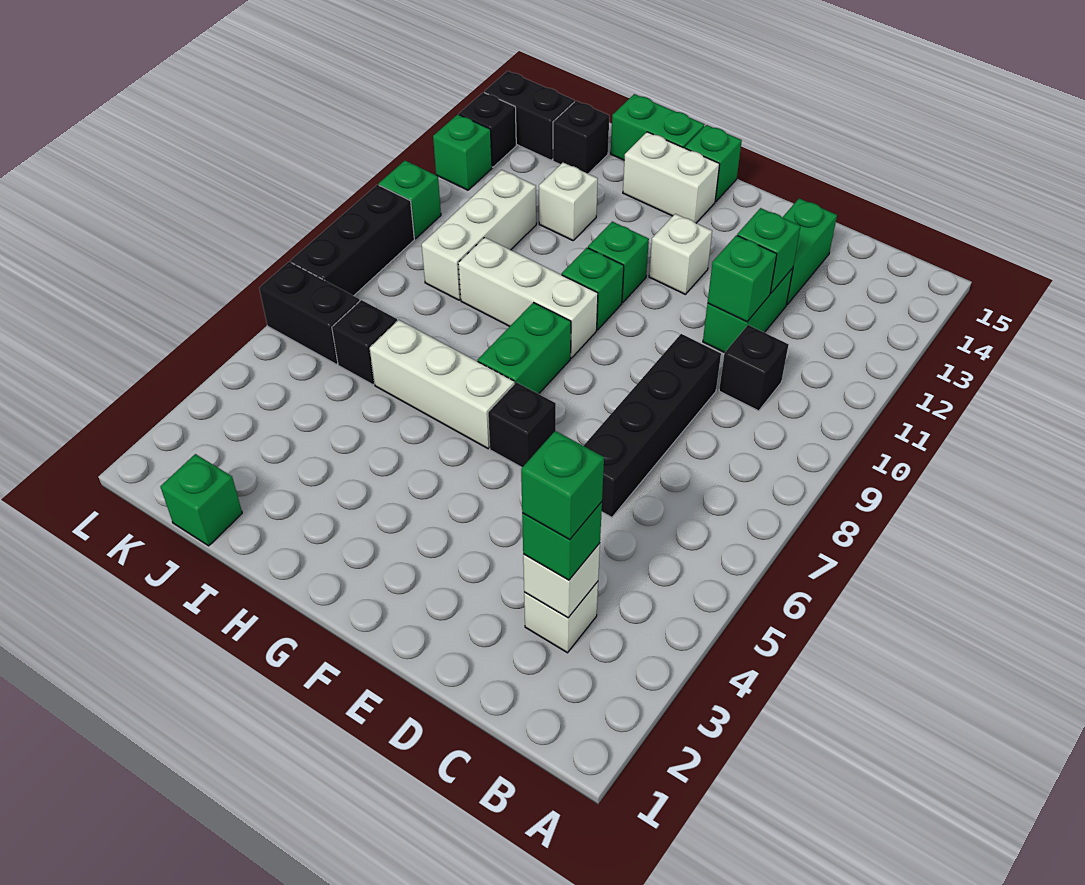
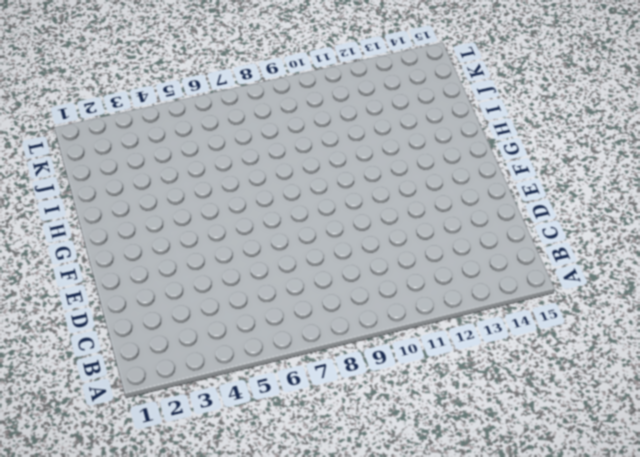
none -> white 1x1 brick [524,582,598,653]
none -> black 1x1 brick [719,325,789,411]
none -> black 1x4 brick [584,334,721,517]
none -> green 1x2 brick [703,268,793,353]

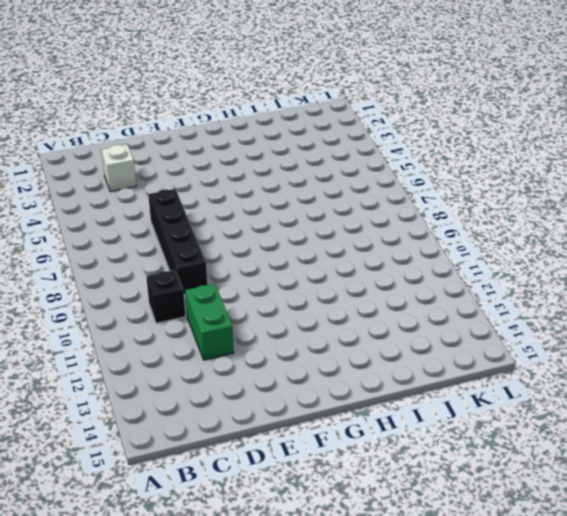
none -> green 1x2 brick [783,198,837,305]
none -> black 1x1 brick [488,382,556,467]
none -> white 1x1 brick [649,214,712,294]
none -> white 1x3 brick [370,320,515,449]

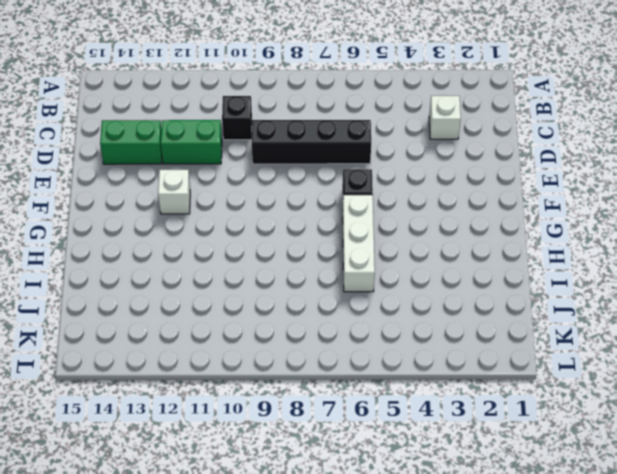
none -> green 1x2 brick [478,303,571,394]
none -> white 1x3 brick [458,237,598,358]
none -> green 1x1 brick [562,248,624,330]
none -> green 1x1 brick [588,222,649,303]

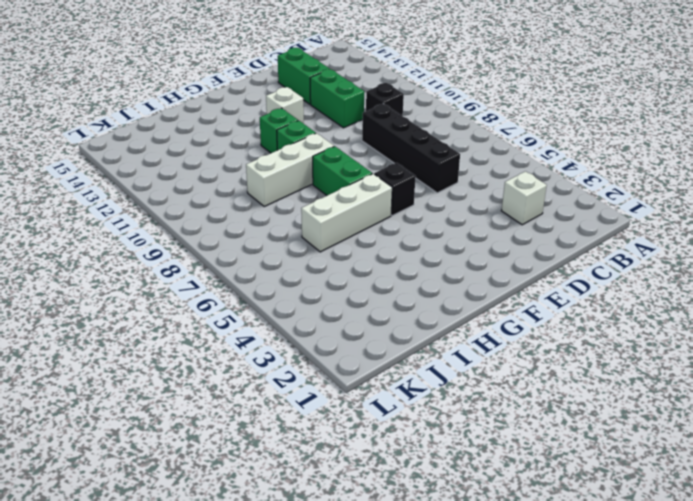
none -> white 1x2 brick [623,132,720,223]
none -> green 1x1 brick [685,125,742,201]
none -> green 1x2 brick [611,94,705,160]
none -> white 1x1 brick [539,163,598,241]

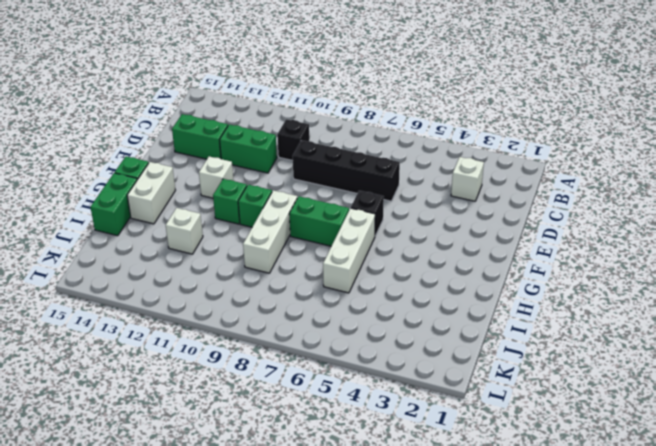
none -> green 1x1 brick [160,454,242,546]
none -> black 1x1 brick [332,300,397,385]
none -> white 1x3 brick [422,170,536,300]
none -> black 1x1 brick [553,101,609,174]

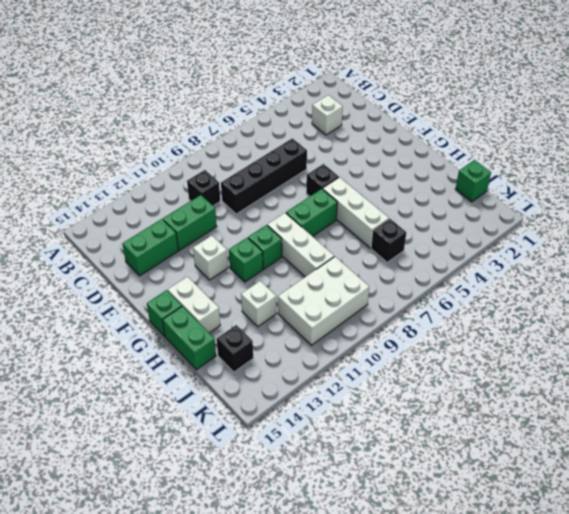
white 2x3 brick [278,257,369,345] -> white 1x3 brick [422,170,536,300]
none -> black 1x2 brick [259,262,360,364]
none -> black 1x2 brick [484,71,574,160]
none -> black 1x3 brick [291,185,414,296]
none -> green 1x1 brick [379,161,441,238]

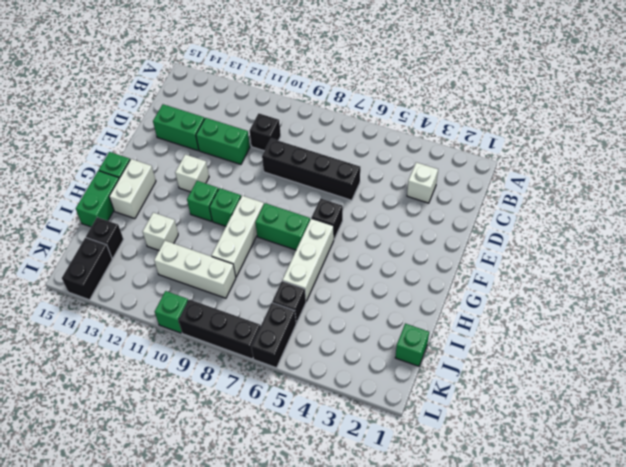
none -> green 1x1 brick [433,114,492,190]
none -> black 1x1 brick [459,92,516,167]
none -> white 1x1 brick [523,543,600,618]
none -> green 1x1 brick [708,235,777,322]

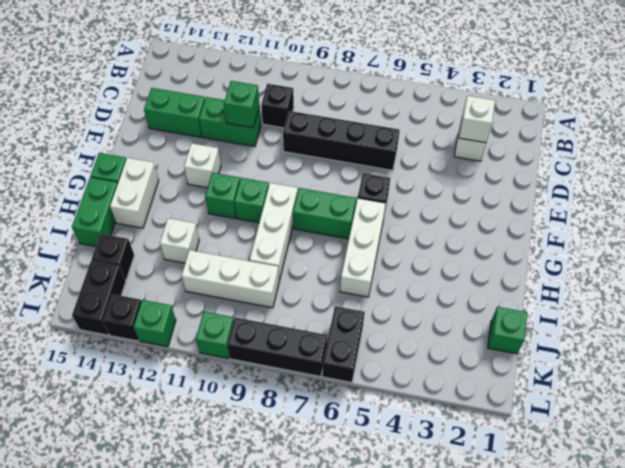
none -> black 1x1 brick [332,300,397,385]
none -> green 1x1 brick [737,208,801,293]
none -> green 1x1 brick [522,502,602,580]
none -> green 1x1 brick [521,431,604,540]

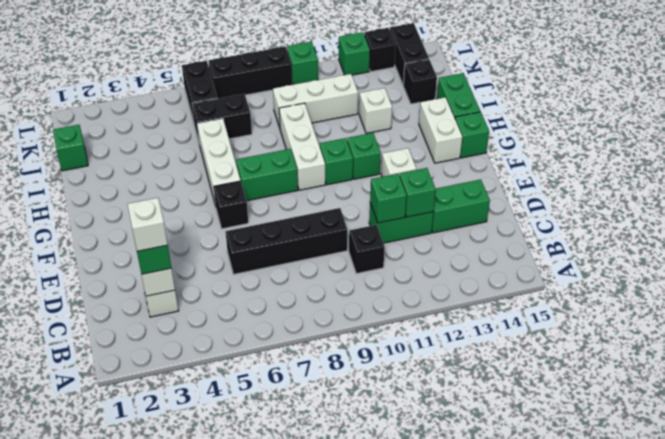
white 1x1 brick [127,198,168,251] -> green 1x1 brick [521,431,604,540]
black 1x2 brick [192,94,252,141] -> black 1x1 brick [332,300,397,385]

